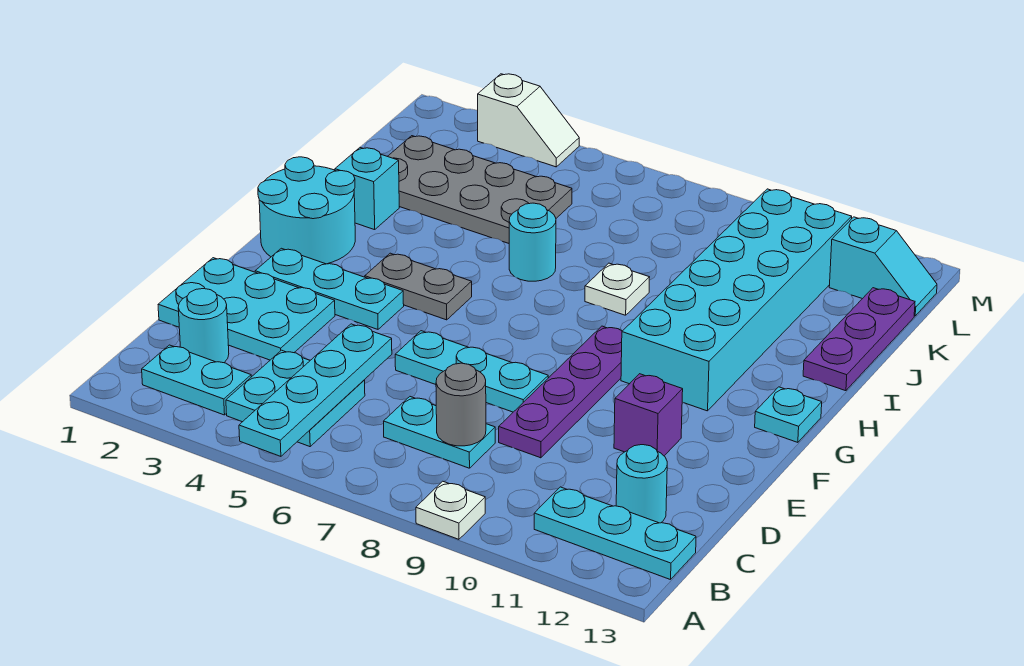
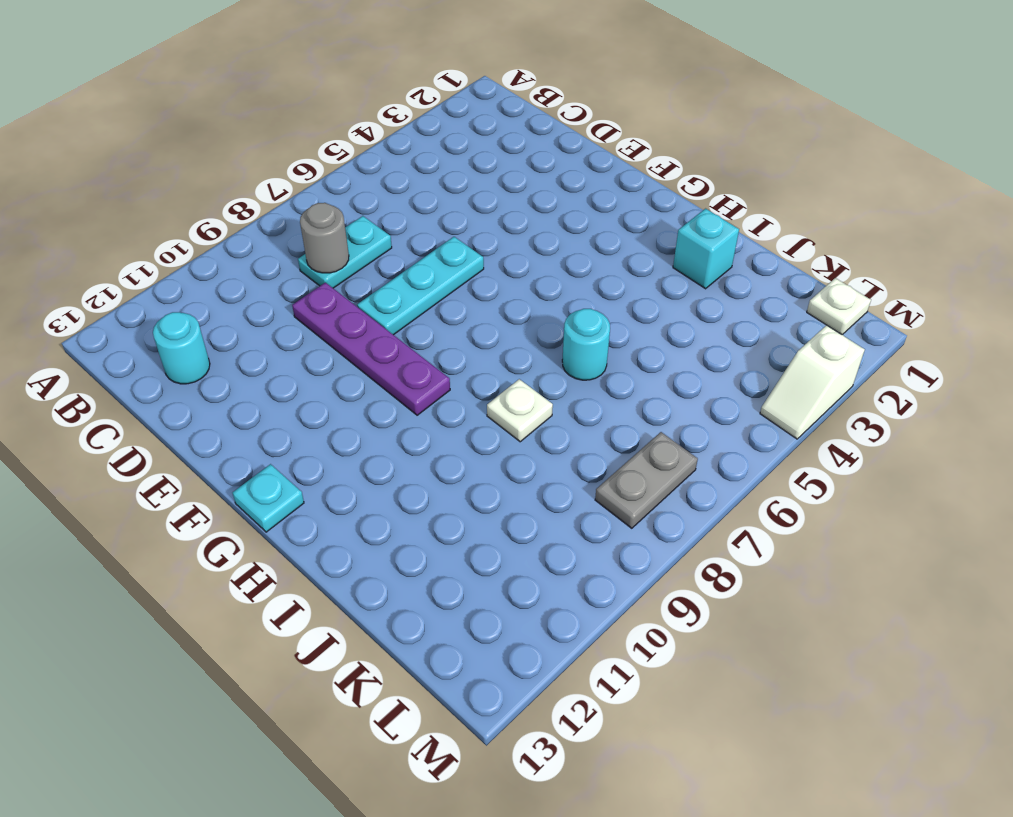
white 1x1 plate [807,278,871,335] -> white 1x1 plate moved to [416,481,485,539]
grey 1x2 plate [595,432,698,528] -> grey 1x2 plate moved to [365,253,472,320]
none -> cyan 1x2 plate [142,345,251,415]
none -> cyan 2x2 plate [226,350,365,447]
none -> cyan 1x3 plate [534,487,696,580]

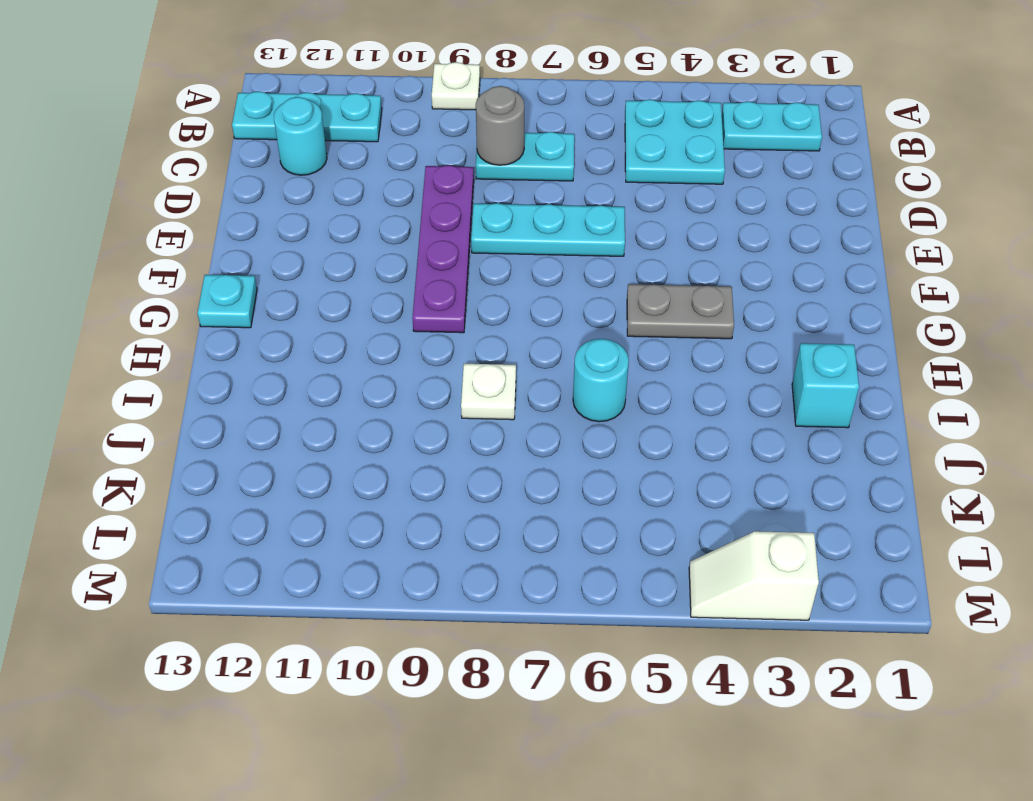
none -> cyan 1x1 round brick [178,289,229,363]
none -> cyan 2x3 plate [158,258,335,360]
none -> purple 1x1 brick [614,374,683,456]

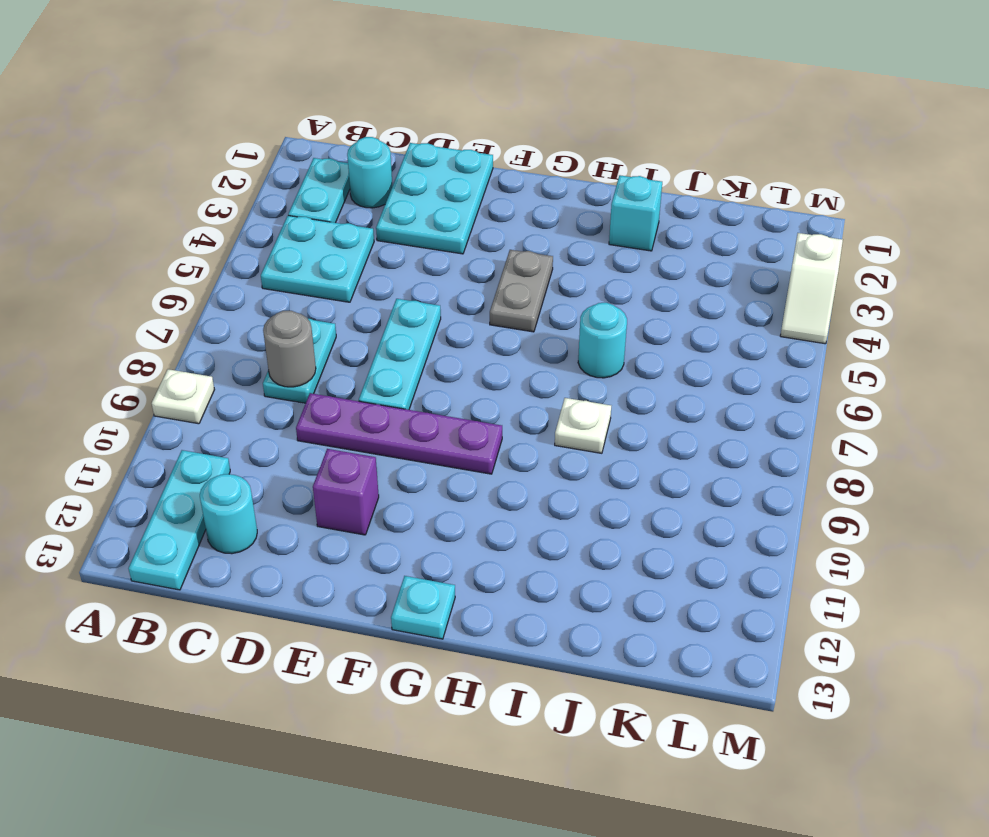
none -> cyan 1x3 plate [255,248,404,329]
none -> cyan 2x2 round brick [258,157,355,264]
none -> cyan 2x6 brick [621,189,852,411]

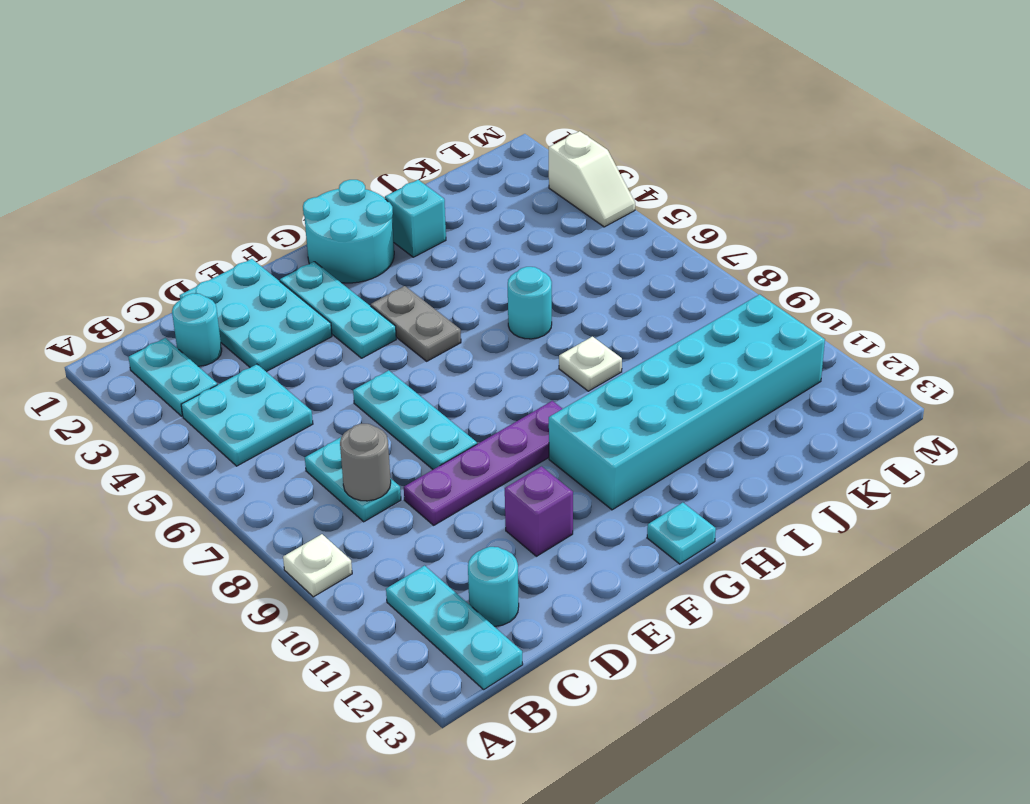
none -> purple 1x3 plate [803,288,915,391]
none -> grey 2x4 plate [388,136,572,243]
none -> cyan 1x2 slope [829,217,937,316]

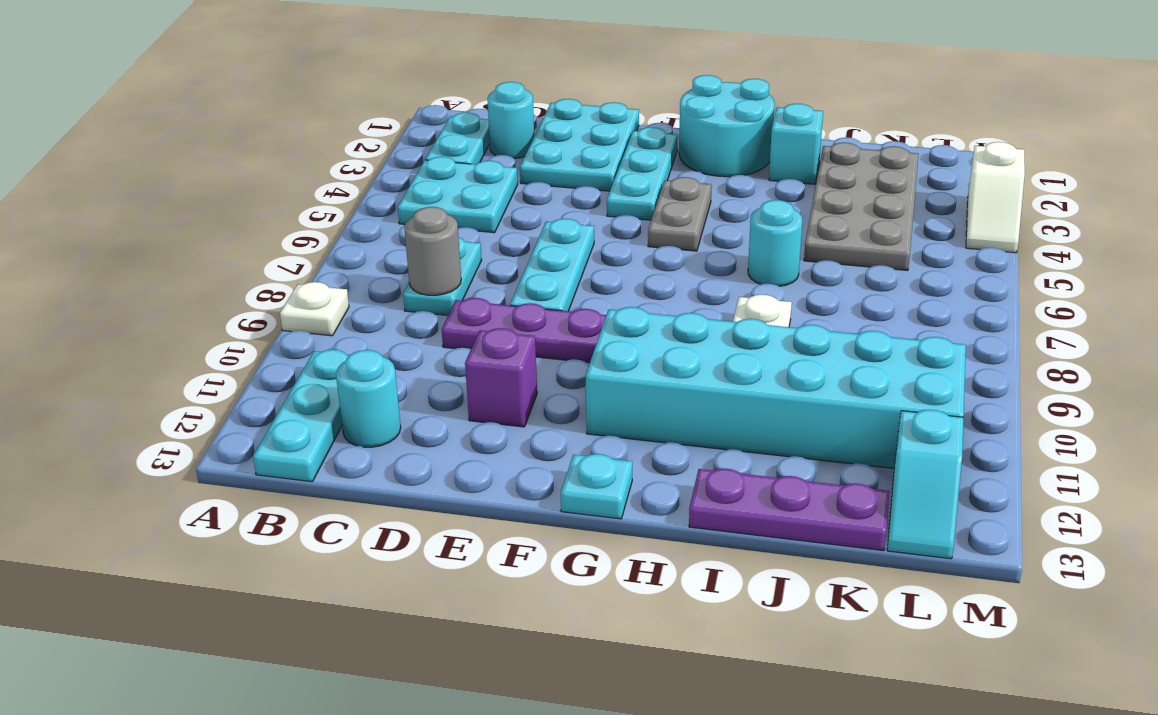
none -> cyan 1x4 plate [239,324,392,456]

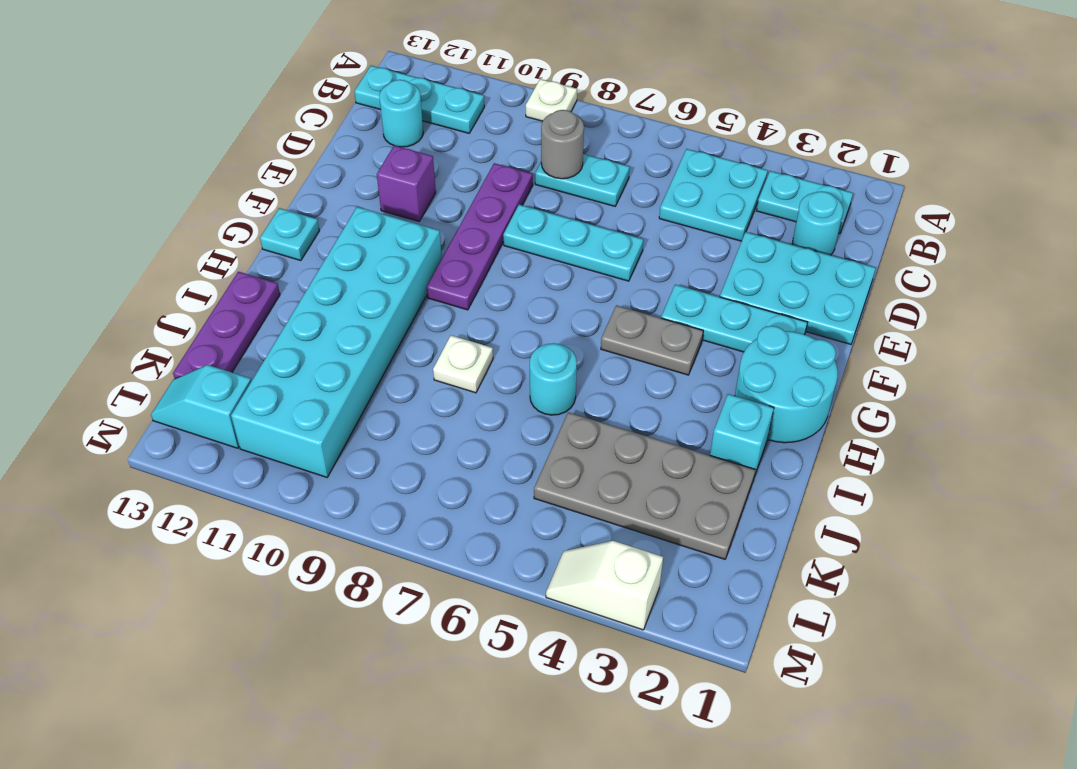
none -> cyan 1x4 plate [239,324,392,456]

